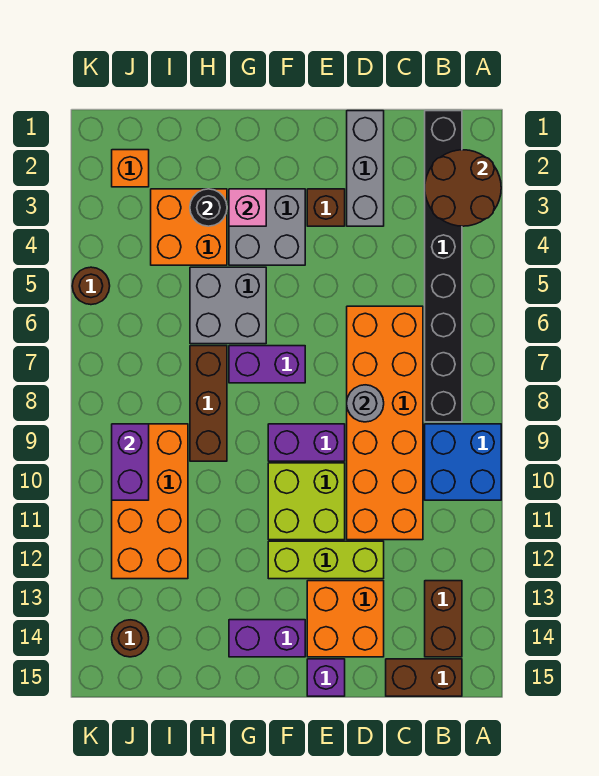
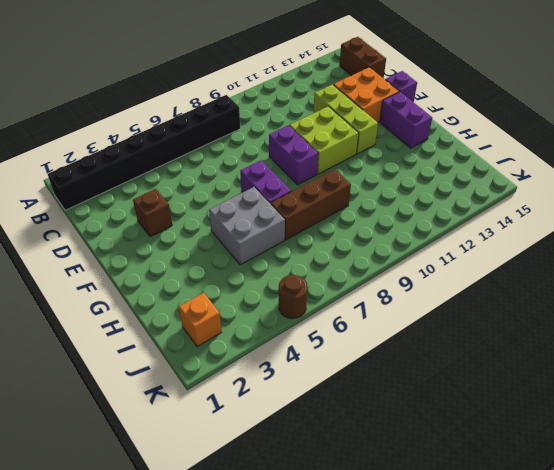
none -> blue 2x2 brick [425,424,501,500]
none -> brown 1x2 brick [425,581,462,657]
none -> orange 2x6 brick [347,306,423,540]

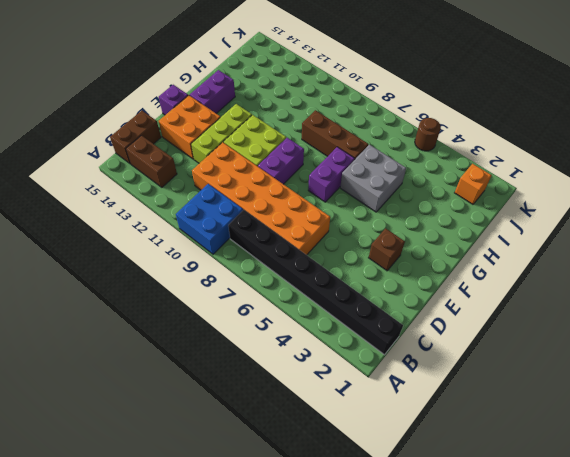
none -> grey 1x3 brick [347,111,384,226]
none -> grey 2x2 brick [229,189,305,265]
none -> orange 2x2 brick [151,189,227,265]

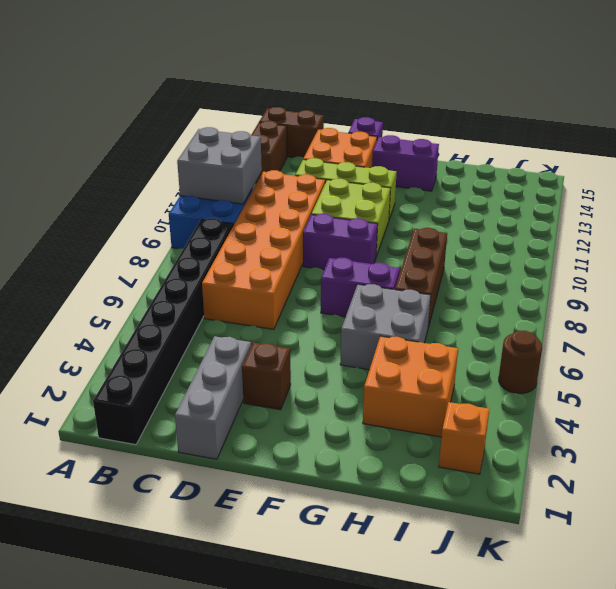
grey 2x2 brick [177,127,262,204] -> grey 2x2 brick moved to [229,189,305,265]
none -> orange 2x4 brick [112,424,188,579]
none -> brown 1x1 round brick [112,620,149,657]
none -> brown 2x2 round brick [425,150,501,226]

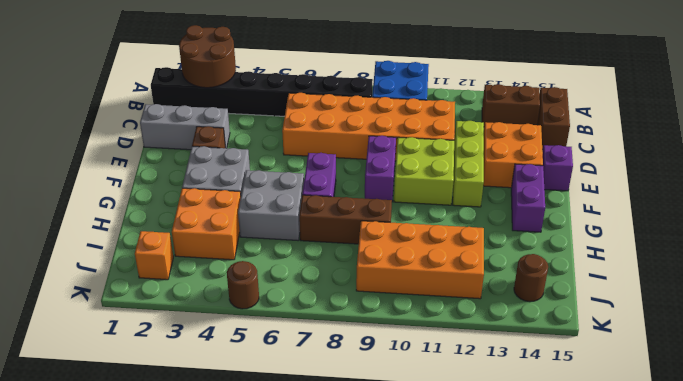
none -> grey 1x1 round brick [347,385,384,422]
none -> pink 1x1 brick [229,189,266,226]
none -> black 1x1 round brick [190,189,227,226]

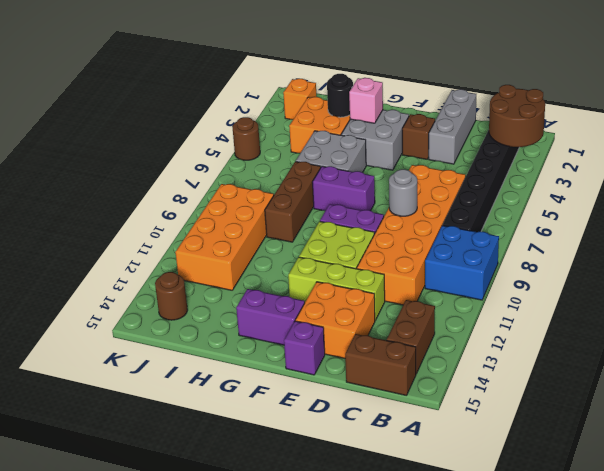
none -> purple 1x2 brick [112,424,149,500]

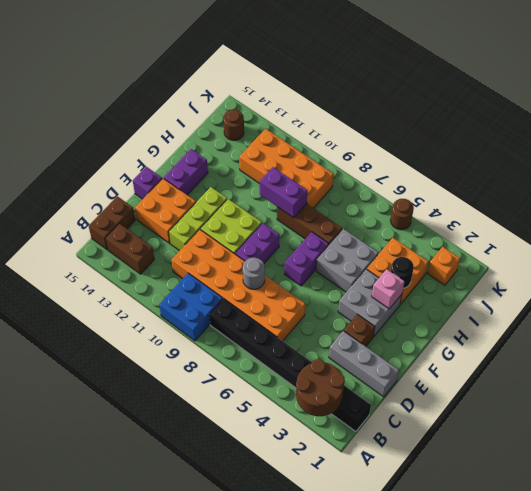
purple 1x2 brick [260,167,307,218] -> purple 1x2 brick moved to [112,424,149,500]

